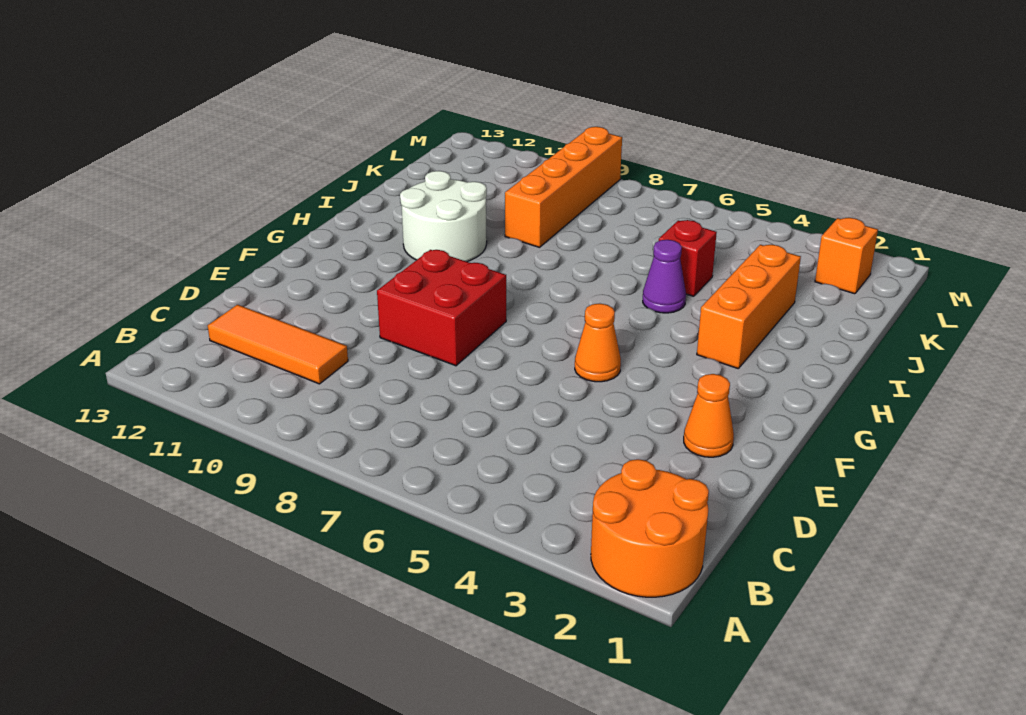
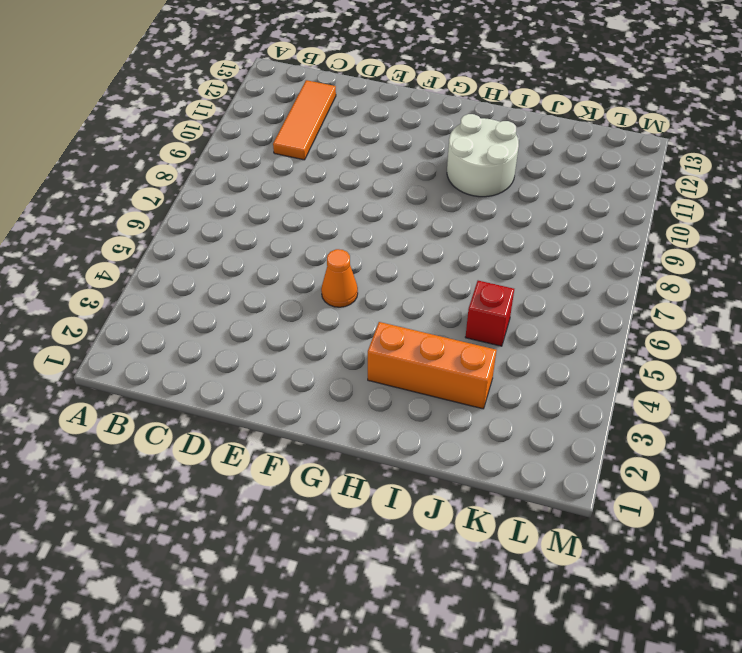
none -> orange 2x2 round brick [591,459,709,597]
none -> orange 1x1 cone [684,374,734,457]

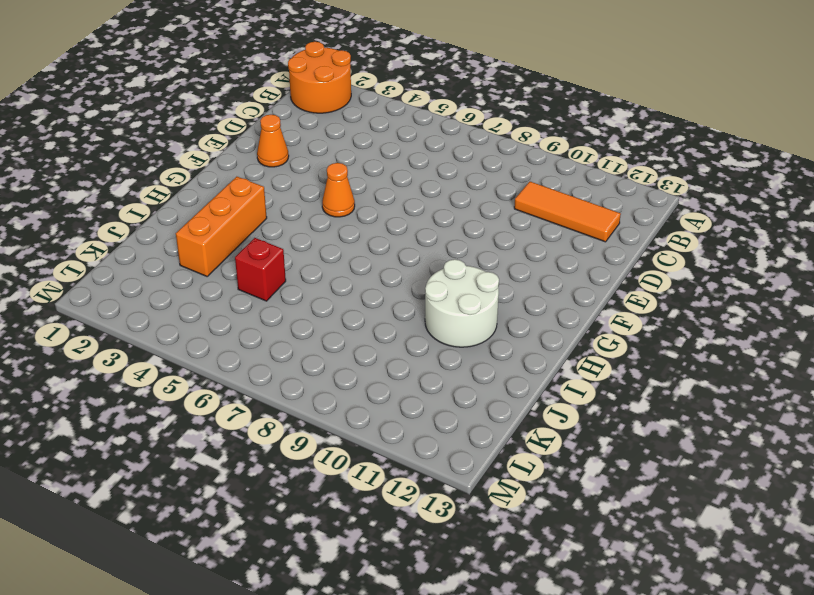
none -> red 2x2 brick [377,250,506,366]
none -> purple 1x1 cone [643,240,686,313]

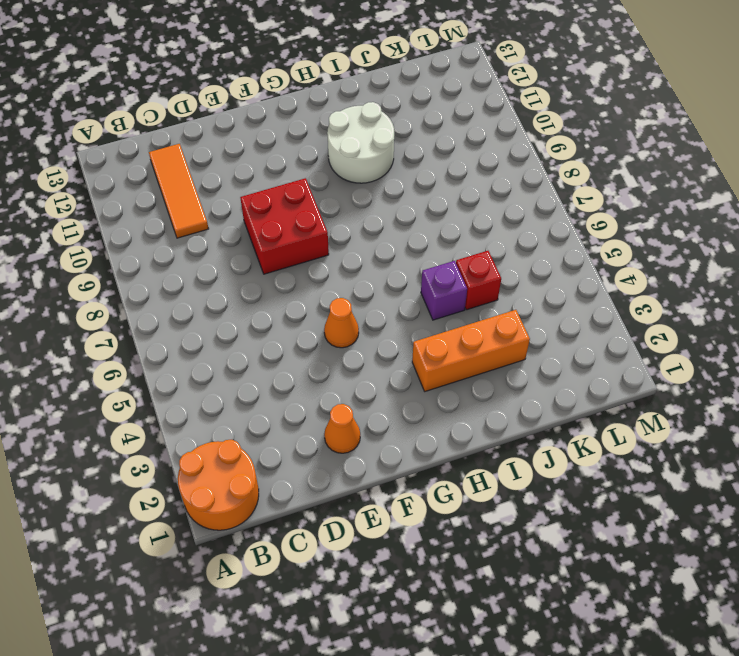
purple 1x1 brick [421,261,467,320] -> purple 1x1 cone [643,240,686,313]
none -> orange 1x4 brick [505,127,622,247]
none -> orange 1x1 brick [815,218,878,294]

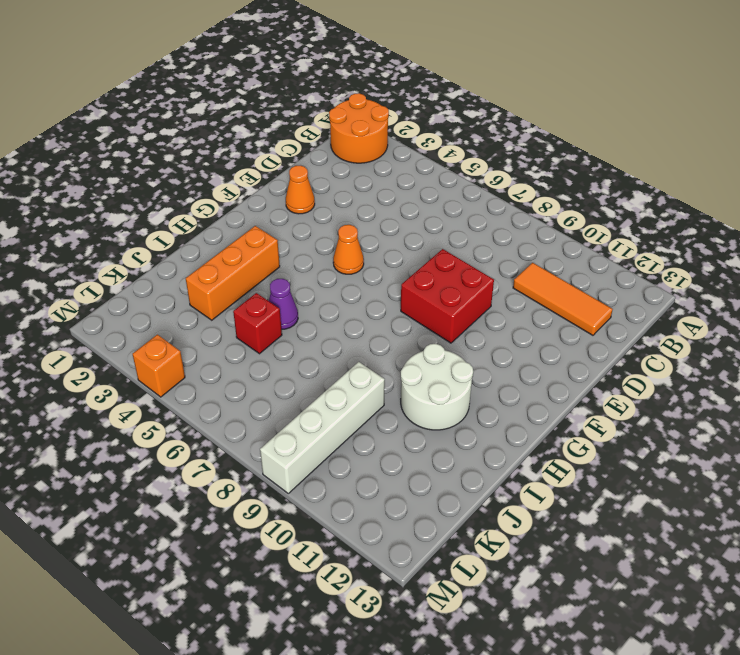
white 1x4 brick [260,362,385,493] -> orange 1x4 brick [505,127,622,247]
orange 1x1 brick [133,335,185,397] -> orange 1x1 brick moved to [815,218,878,294]

